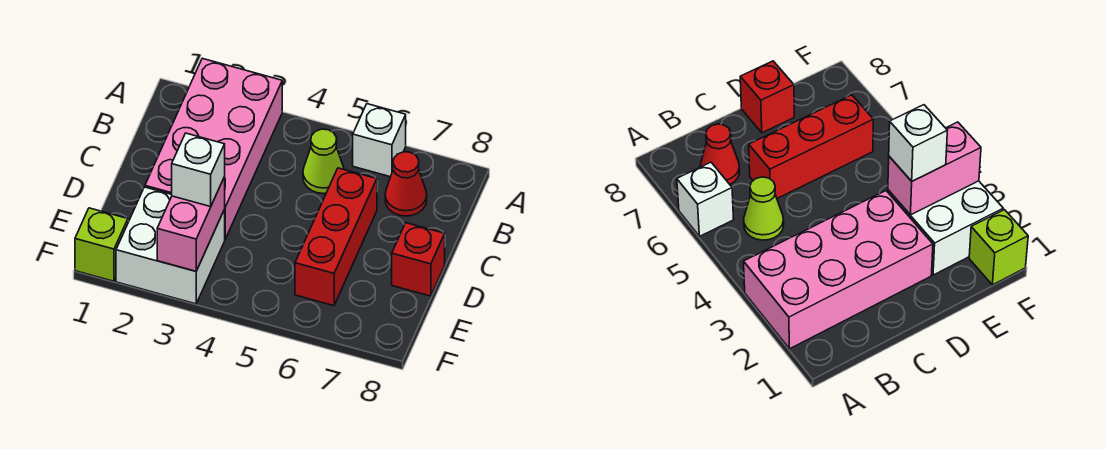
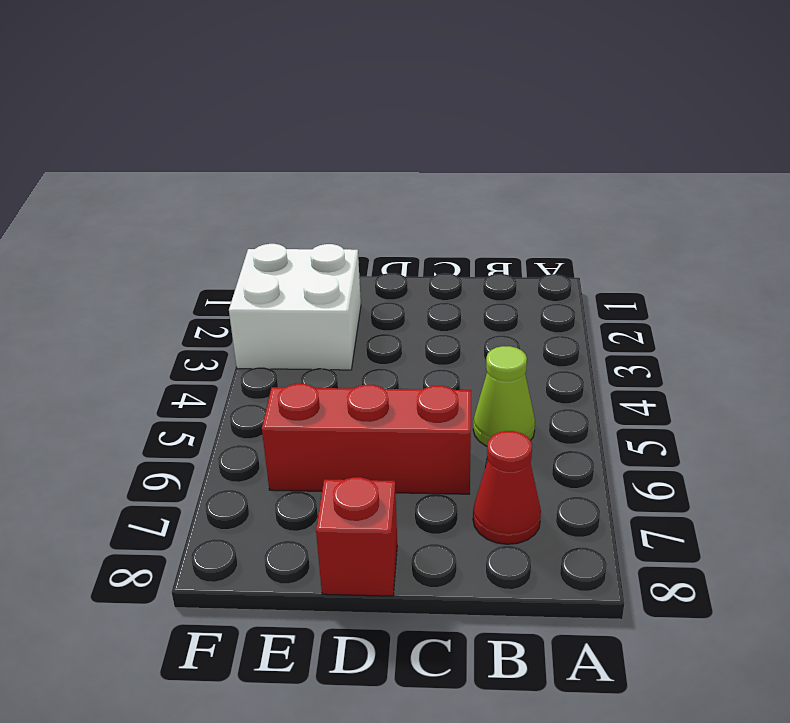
none -> pink 2x4 brick [145,58,282,239]
none -> white 1x1 brick [353,104,406,177]

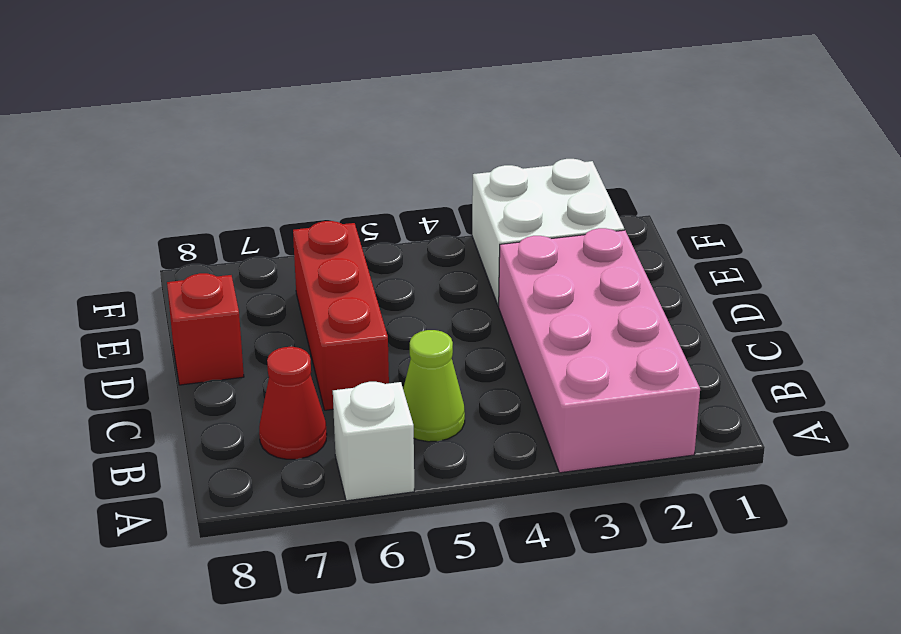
none -> lime 1x1 brick [75,208,128,281]
none -> pink 1x2 brick [157,177,225,271]

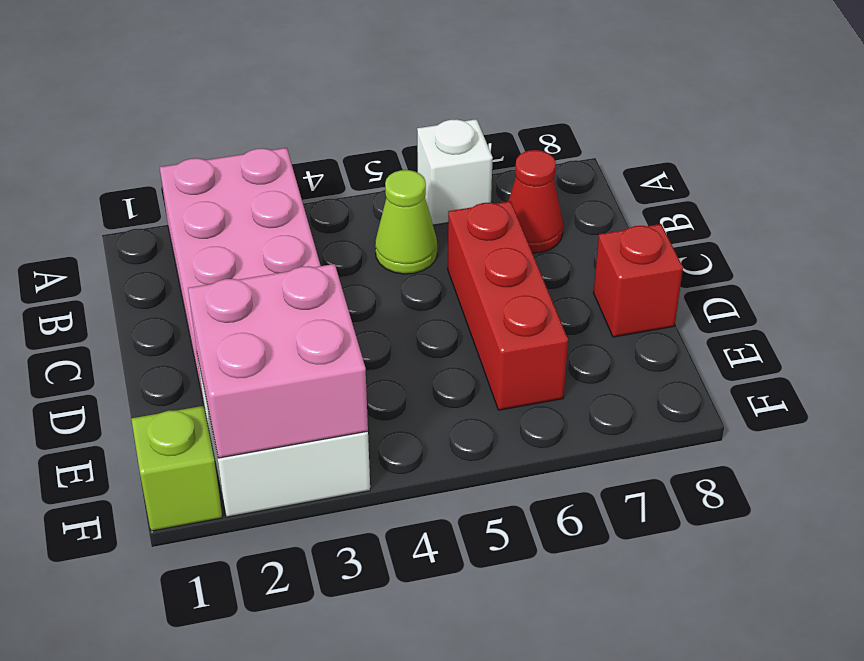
pink 2x2 brick [188,264,368,458] -> pink 1x2 brick [157,177,225,271]
none -> white 1x1 brick [172,133,225,207]

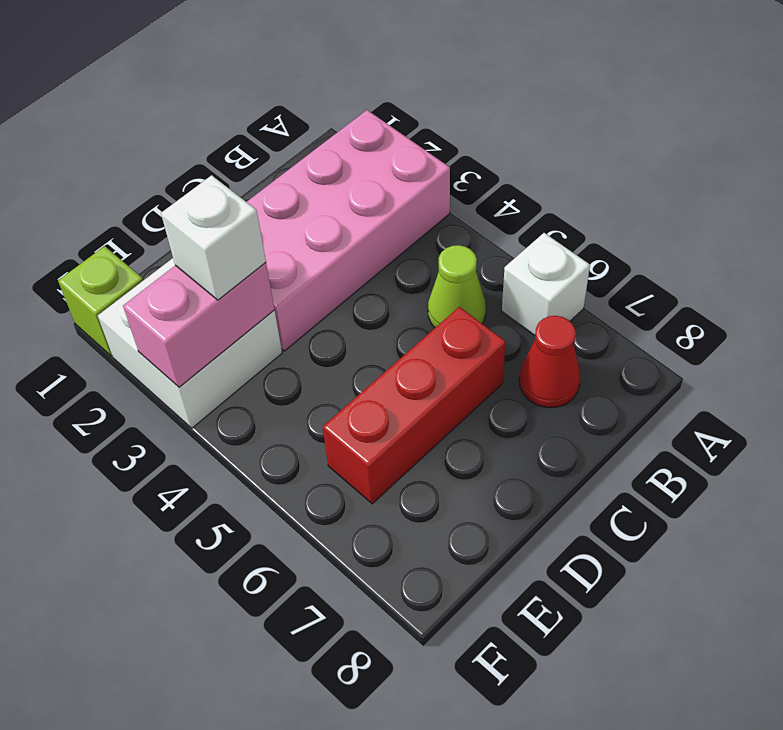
none -> red 1x1 brick [392,223,445,296]

